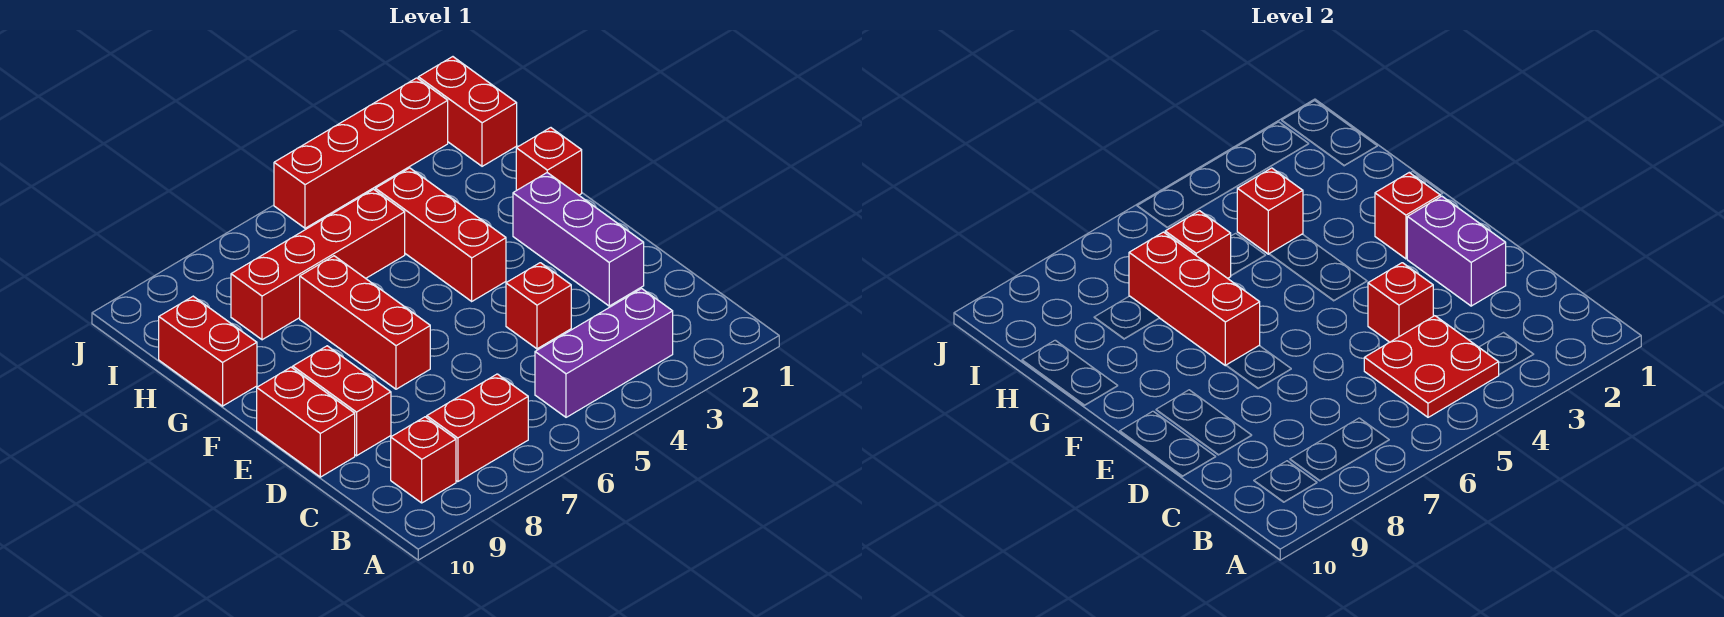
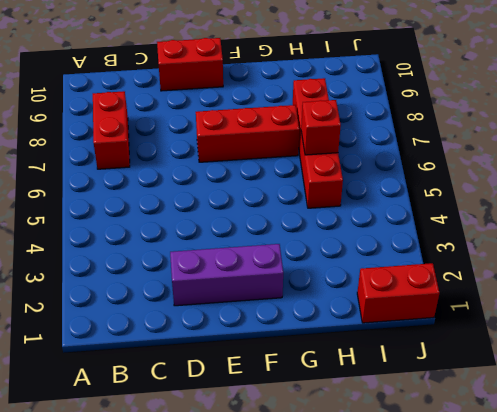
none -> purple 1x3 brick [535,289,673,417]
none -> red 1x1 brick [391,417,456,503]
none -> red 1x1 brick [506,263,571,349]

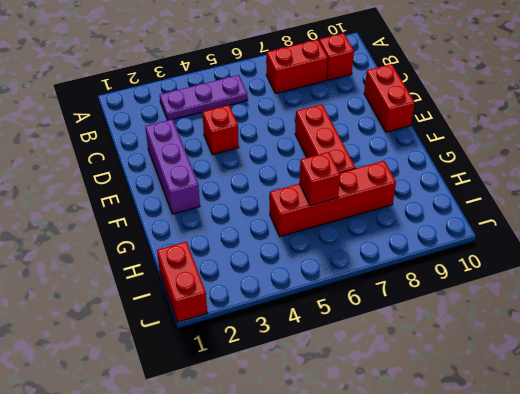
purple 1x3 plate [160,75,248,120] -> purple 1x3 brick [535,289,673,417]
none -> red 1x2 brick [293,346,391,456]
none -> red 1x3 brick [375,168,506,301]
none -> red 1x1 brick [516,128,582,195]

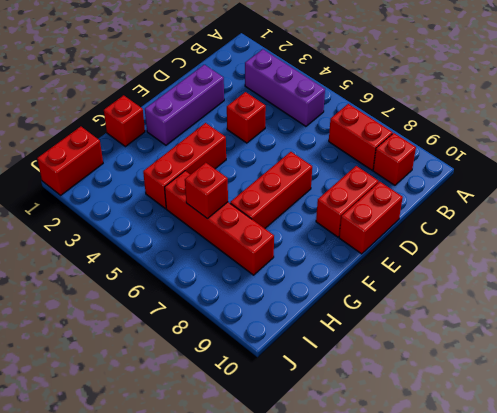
none -> red 1x2 brick [159,296,257,406]
none -> red 1x4 brick [274,78,448,228]
none -> red 2x2 plate [1364,316,1499,417]

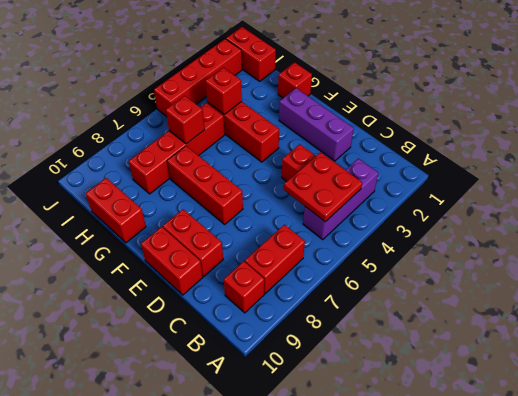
none -> purple 1x2 brick [1407,196,1506,306]
none -> red 1x1 brick [1368,263,1433,342]
none -> red 1x1 brick [1375,173,1440,259]

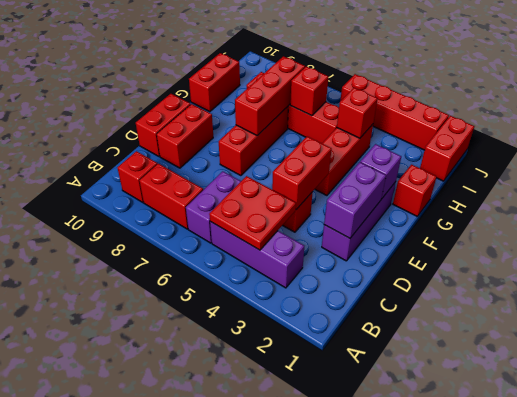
purple 1x2 brick [186,171,241,243] -> none
red 1x2 brick [272,136,332,209] -> red 1x1 brick [1368,263,1433,342]
purple 1x1 brick [360,144,401,199] -> red 1x1 brick [1375,173,1440,259]

